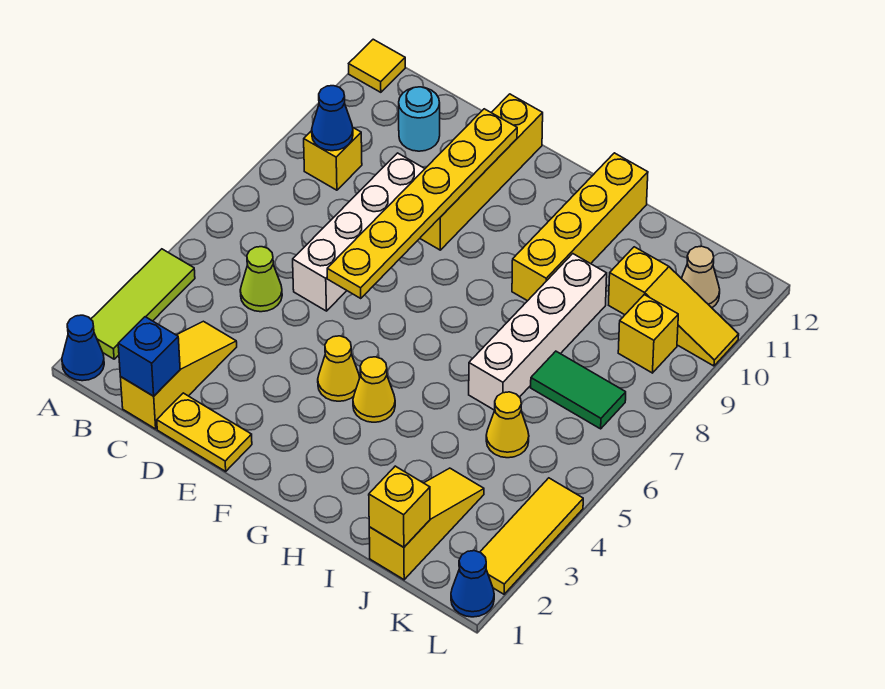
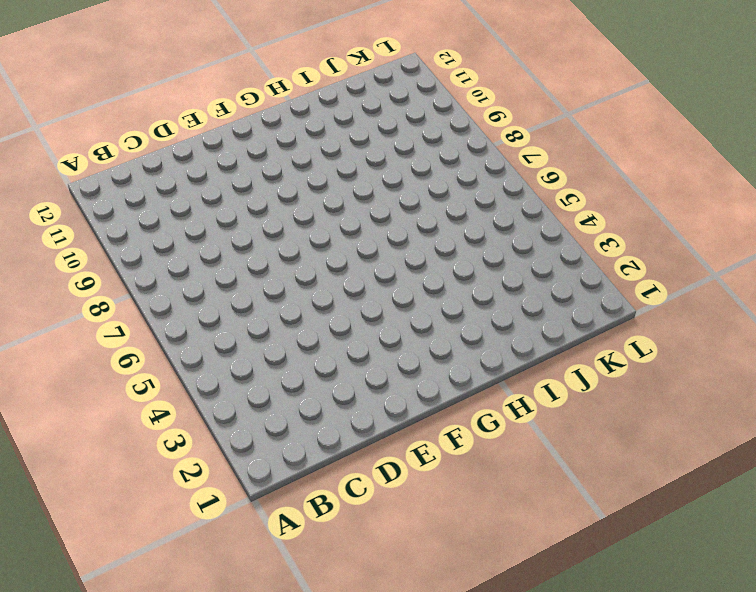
none -> blue 1x1 cone [62,315,104,381]
none -> lime 1x3 tile [91,249,195,359]
none -> yellow 1x1 tile [349,39,405,92]

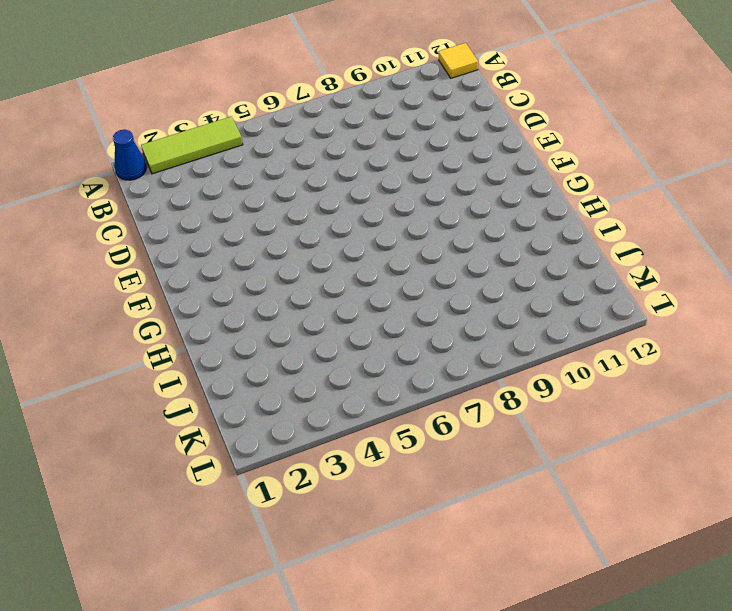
none -> yellow 1x1 brick [304,128,362,190]
none -> yellow 1x3 slope [121,321,237,429]
none -> lime 1x1 cone [240,247,282,312]

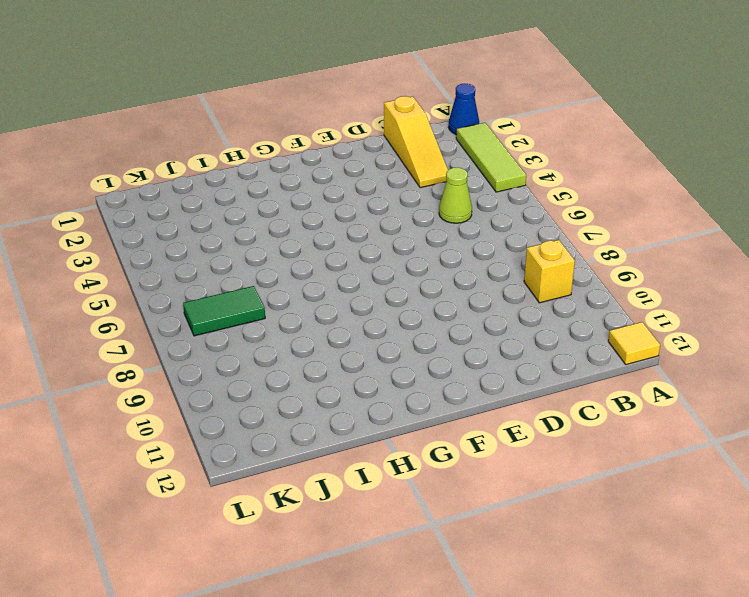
none -> cyan 1x1 round brick [399,87,440,151]
none -> yellow 1x2 plate [157,393,252,471]
none -> white 1x4 brick [293,153,425,311]

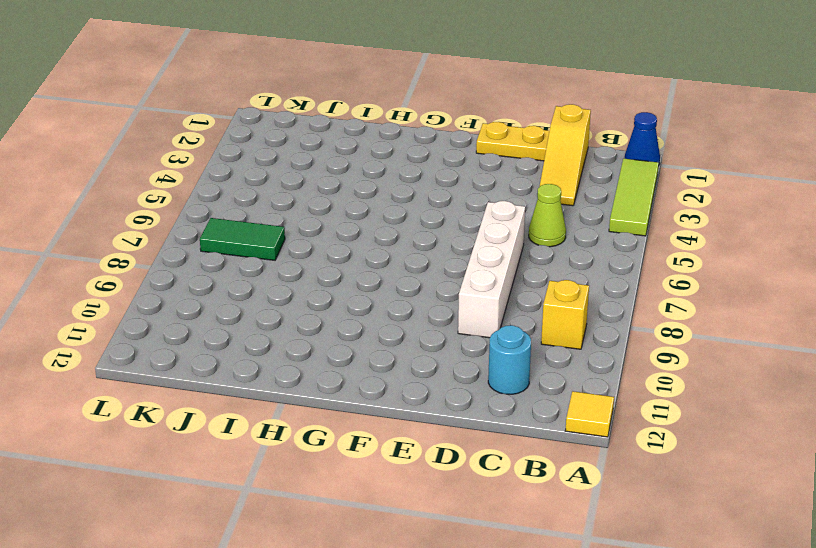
none -> yellow 1x4 brick [420,94,543,250]
none -> yellow 1x1 cone [318,336,360,401]
none -> yellow 1x1 cone [353,357,395,422]

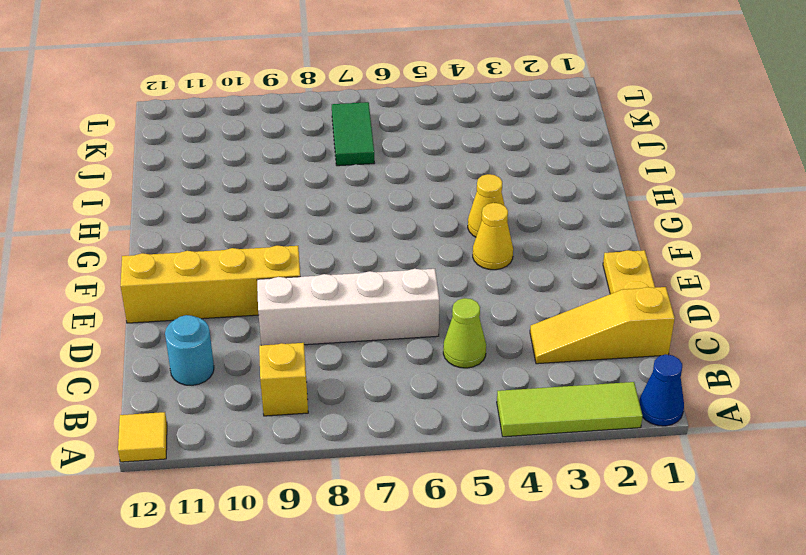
none -> yellow 1x4 brick [512,153,648,301]
none -> white 1x4 brick [469,254,607,410]
none -> yellow 1x3 slope [369,468,484,580]

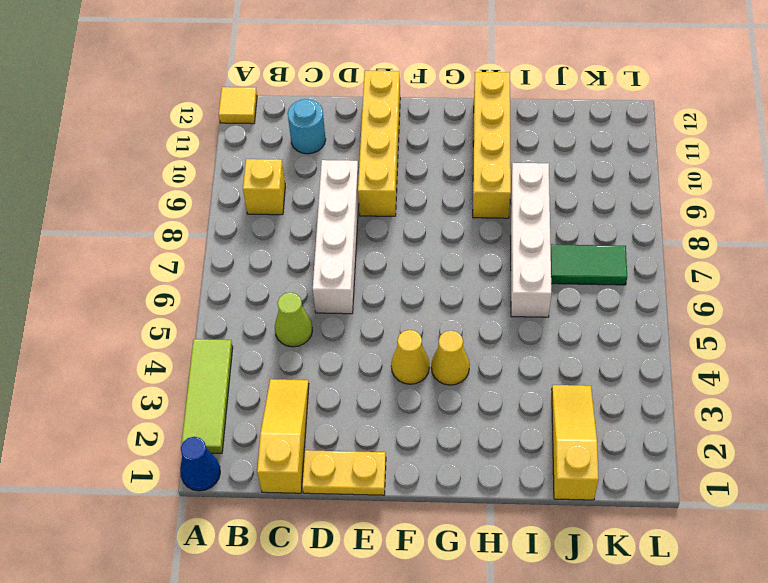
none -> yellow 1x1 cone [486,392,529,458]
none -> yellow 1x3 slope [609,247,739,366]
none -> yellow 1x1 brick [618,295,678,373]

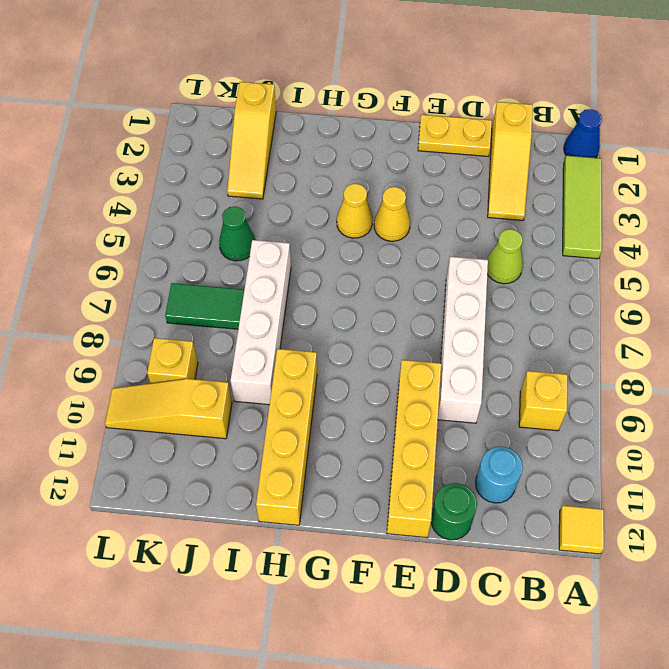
green 1x1 round brick [431,483,477,540] -> none
green 1x1 cone [219,206,255,261] -> yellow 1x1 cone [486,392,529,458]
none -> tan 1x1 cone [681,246,720,308]
none -> blue 1x1 cone [451,551,494,617]
none -> yellow 1x3 tile [480,478,583,594]

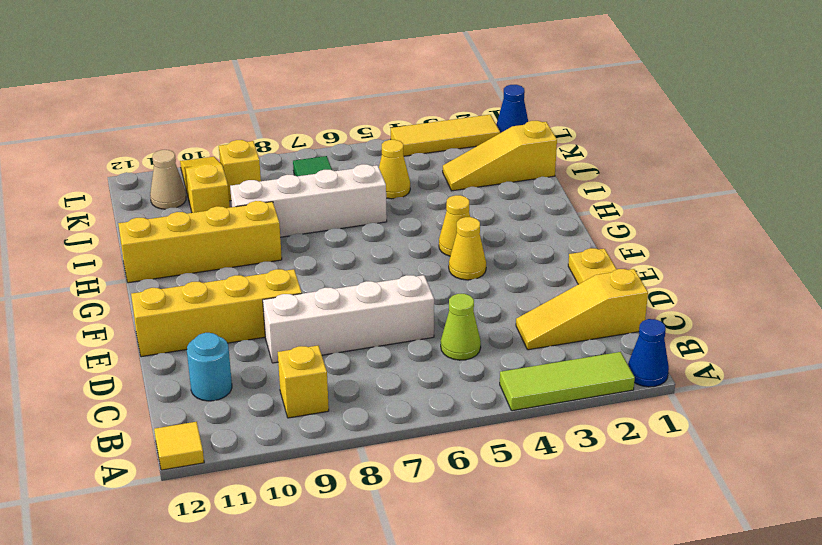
none -> blue 1x1 cone [312,86,353,151]
none -> blue 1x1 brick [118,317,180,396]
none -> yellow 1x6 plate [327,109,517,298]

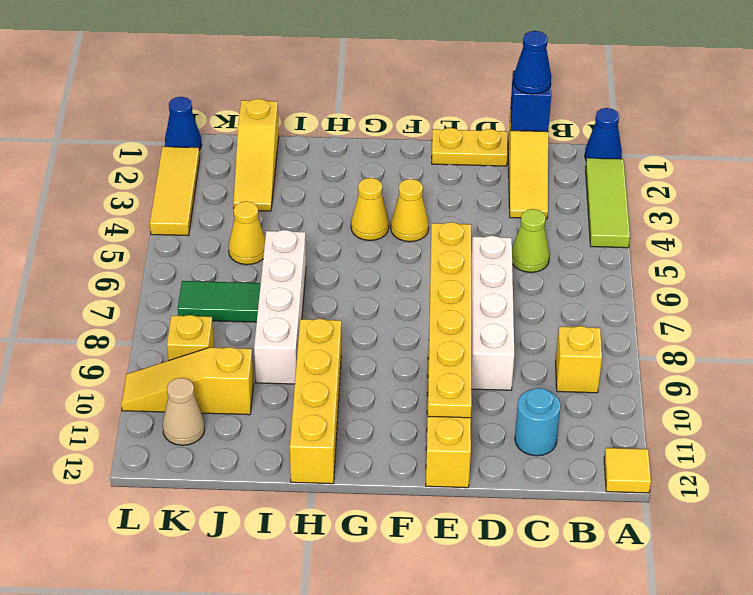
blue 1x1 cone [513,31,551,94] -> blue 1x1 cone moved to [312,86,353,151]
none -> yellow 1x1 brick [369,466,430,547]

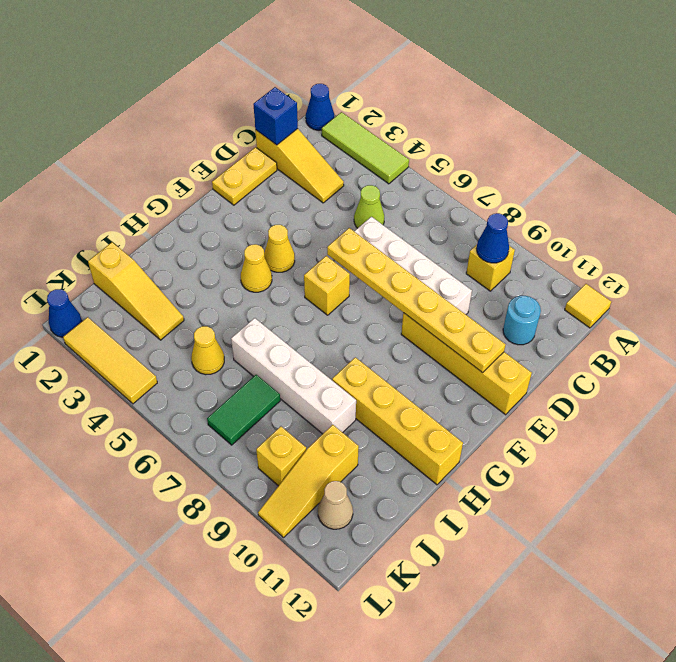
yellow 1x1 brick [304,256,350,315] -> yellow 1x1 brick moved to [369,466,430,547]

